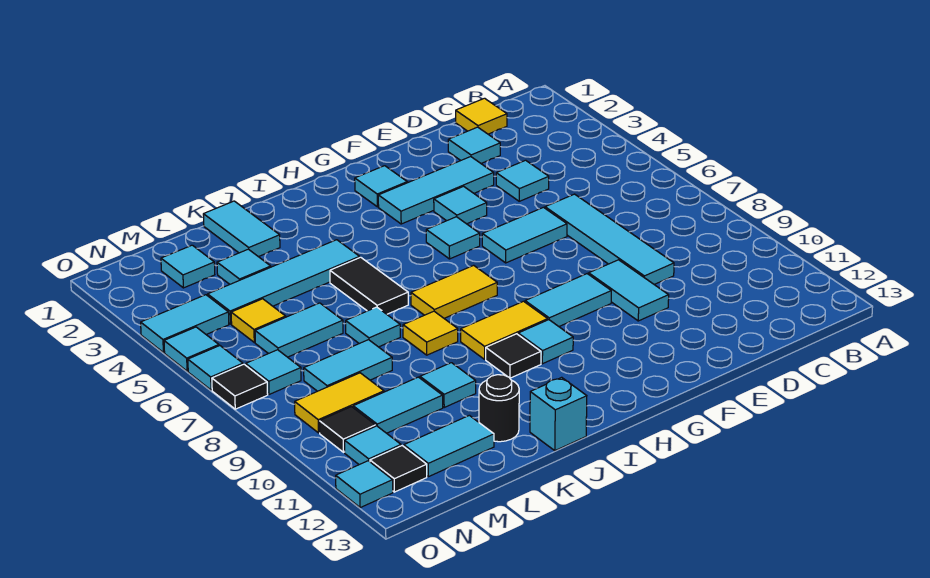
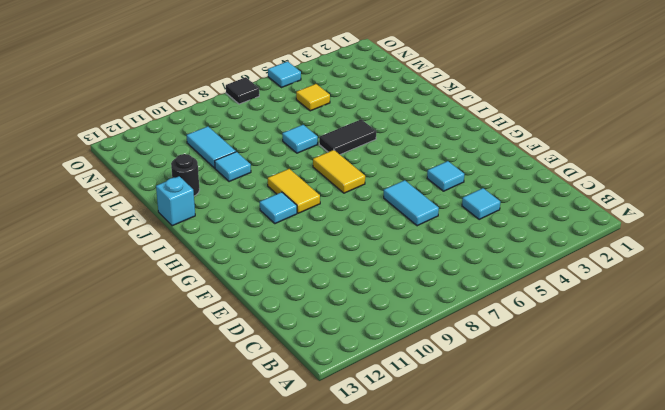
none -> yellow 1x1 tile [456,98,507,134]
none -> cyan 1x1 tile [448,127,500,163]
none -> cyan 1x4 tile [545,194,674,285]
none -> cyan 1x3 tile [378,157,494,224]

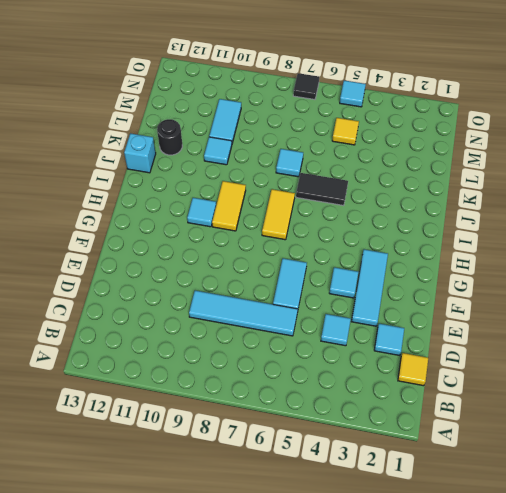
none -> cyan 1x2 tile [589,260,669,321]
none -> cyan 1x2 tile [525,274,611,326]
none -> cyan 1x1 tile [355,166,407,207]
none -> cyan 1x1 tile [426,217,480,259]

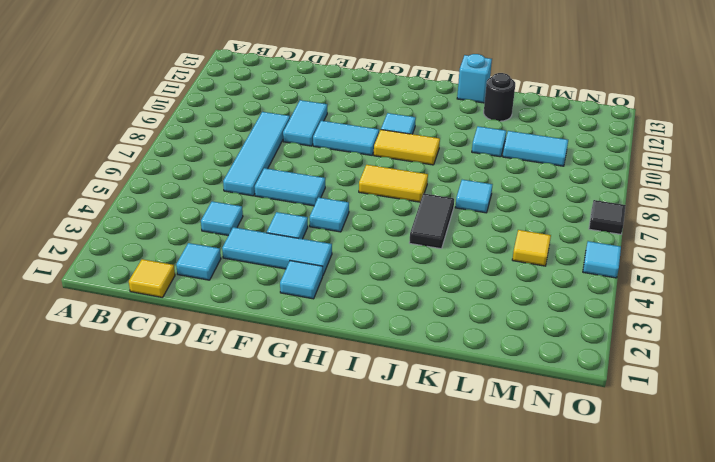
none -> black 1x1 tile [486,334,541,378]
none -> cyan 1x4 tile [208,240,360,324]
none -> yellow 1x1 tile [403,311,458,355]
none -> cyan 1x2 tile [203,201,280,257]

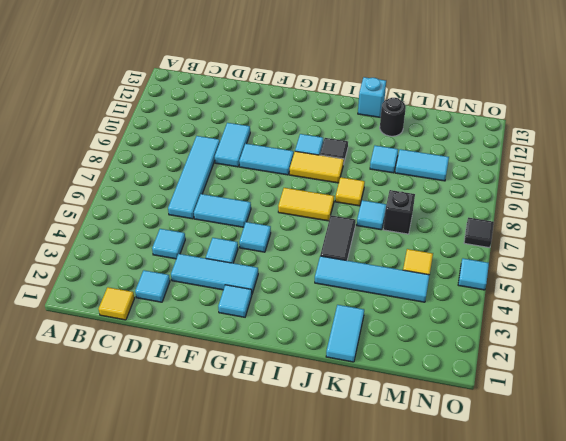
black 1x1 brick [383,190,415,234] -> none
none -> cyan 1x1 tile [217,249,271,284]
none -> cyan 1x2 tile [255,303,343,357]
none -> cyan 1x2 tile [304,340,392,391]
none -> cyan 1x2 tile [404,415,494,477]

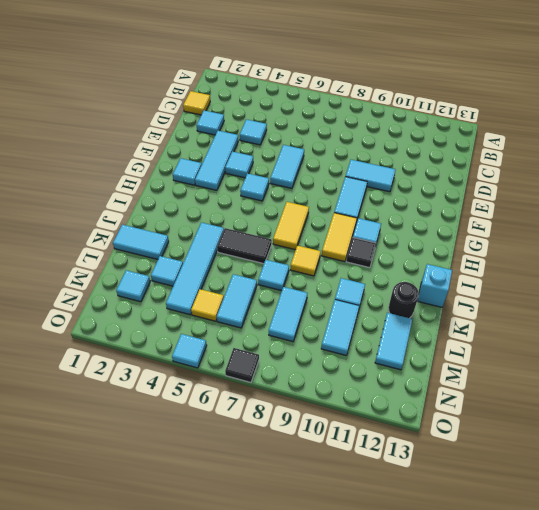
none -> cyan 1x4 tile [545,194,674,285]
none -> yellow 1x2 tile [295,373,384,433]
none -> cyan 1x2 tile [141,295,229,353]
none -> cyan 1x1 tile [246,350,301,394]

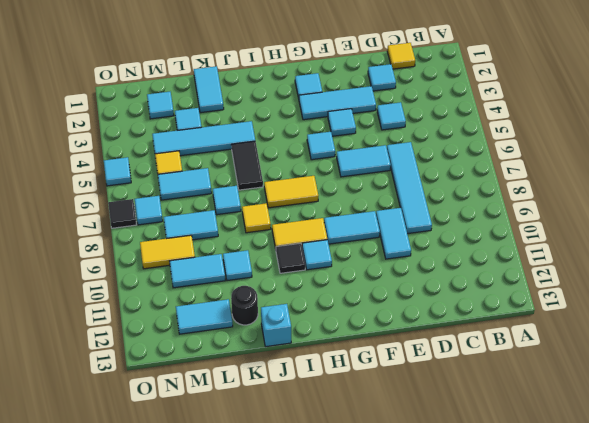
none -> cyan 1x2 tile [141,295,229,353]
none -> black 1x1 tile [319,407,376,452]
none -> cyan 1x1 tile [345,426,401,465]
none -> black 1x1 tile [370,446,427,492]

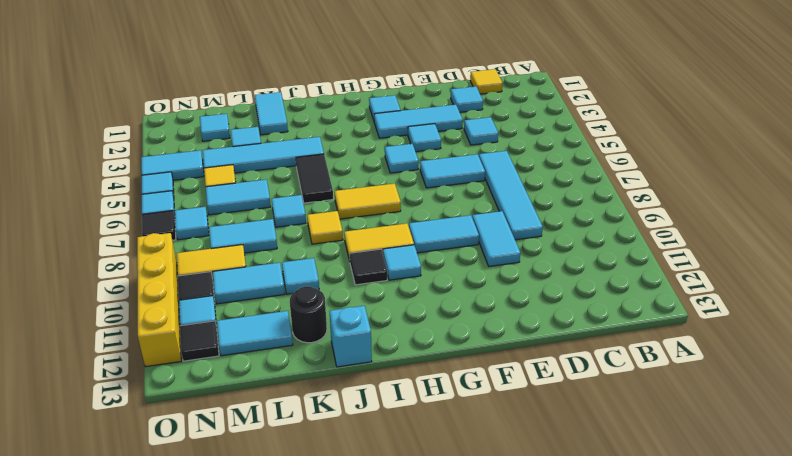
yellow 1x4 brick [137,233,181,367] -> cyan 1x1 tile [336,461,393,507]

